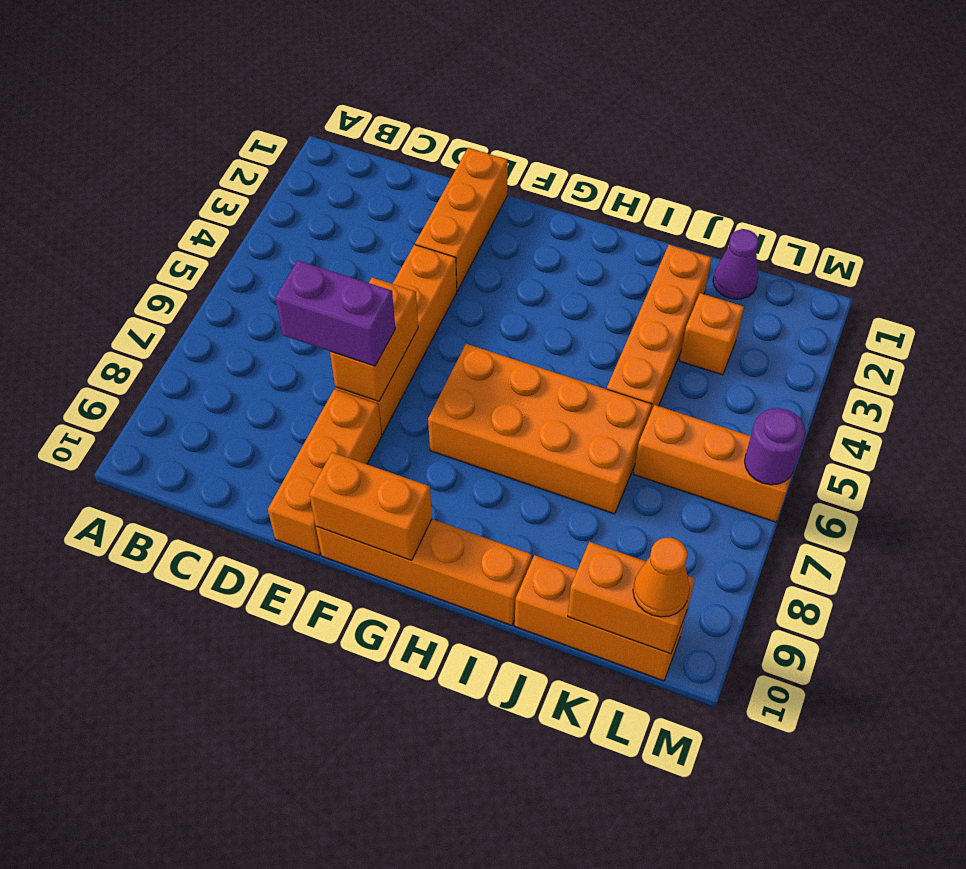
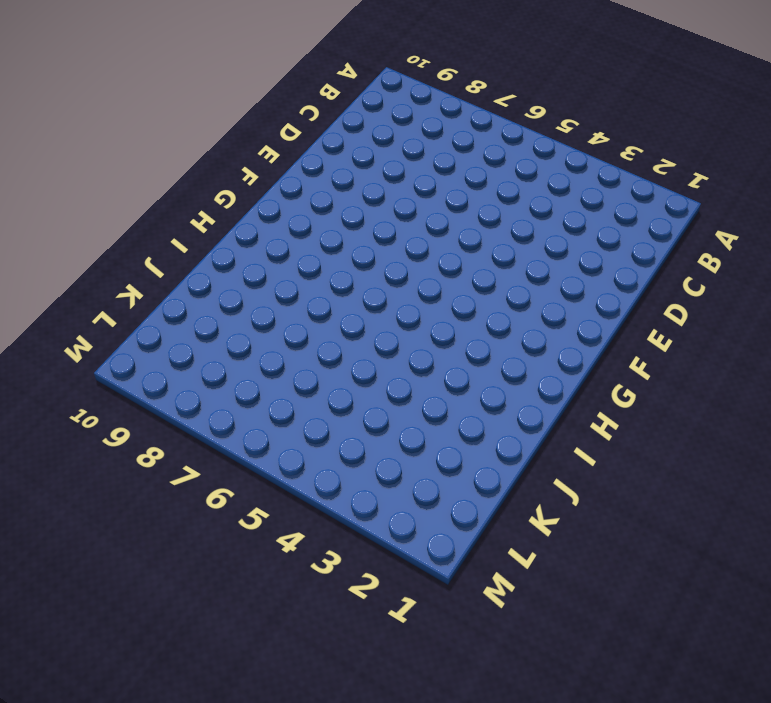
none -> orange 1x3 brick [415,148,508,291]
none -> orange 1x4 brick [335,245,457,434]
none -> orange 1x3 brick [268,389,382,555]

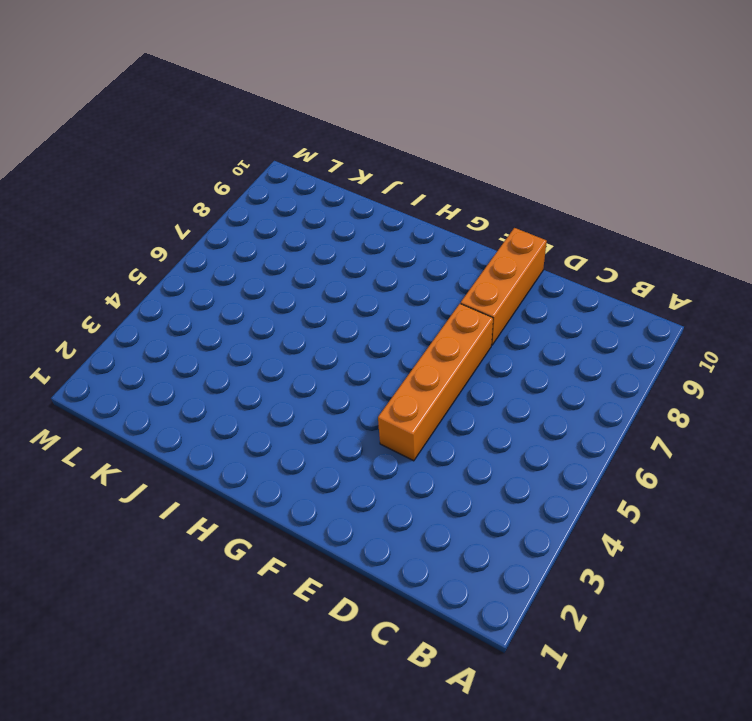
none -> orange 1x3 brick [415,148,508,291]
none -> orange 1x4 brick [316,519,532,625]
none -> orange 2x4 brick [428,344,652,514]

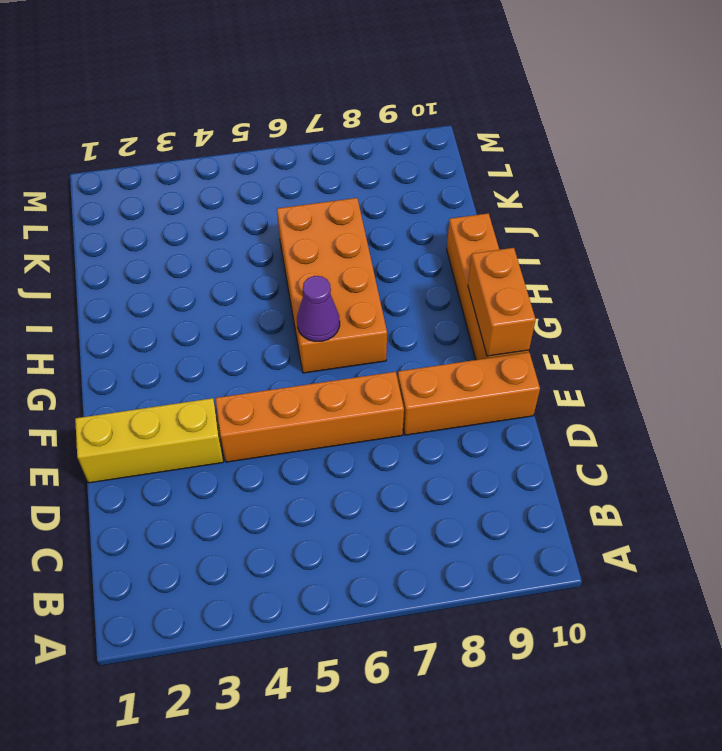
yellow 1x3 brick [75,398,223,483] -> orange 1x3 brick [415,148,508,291]
purple 1x1 cone [297,276,340,341] -> purple 1x1 cone moved to [713,229,759,299]
none -> orange 1x4 brick [607,245,712,413]
none -> orange 1x3 brick [515,555,686,681]
none -> orange 1x1 brick [680,293,744,375]

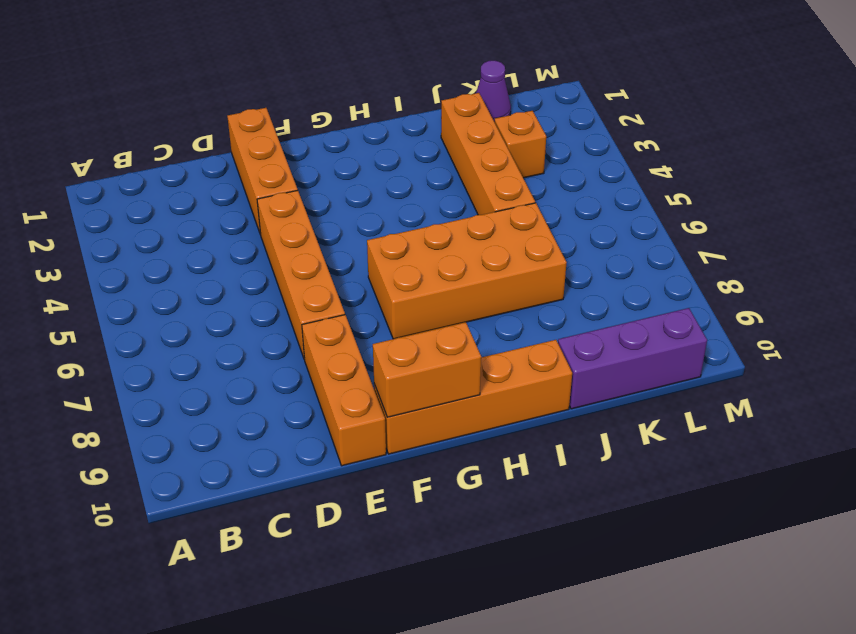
purple 1x3 brick [558,308,707,409] -> orange 1x3 brick [515,555,686,681]
none -> orange 1x3 brick [634,405,793,522]
none -> orange 1x2 brick [330,278,418,401]
none -> orange 1x2 brick [568,542,695,654]

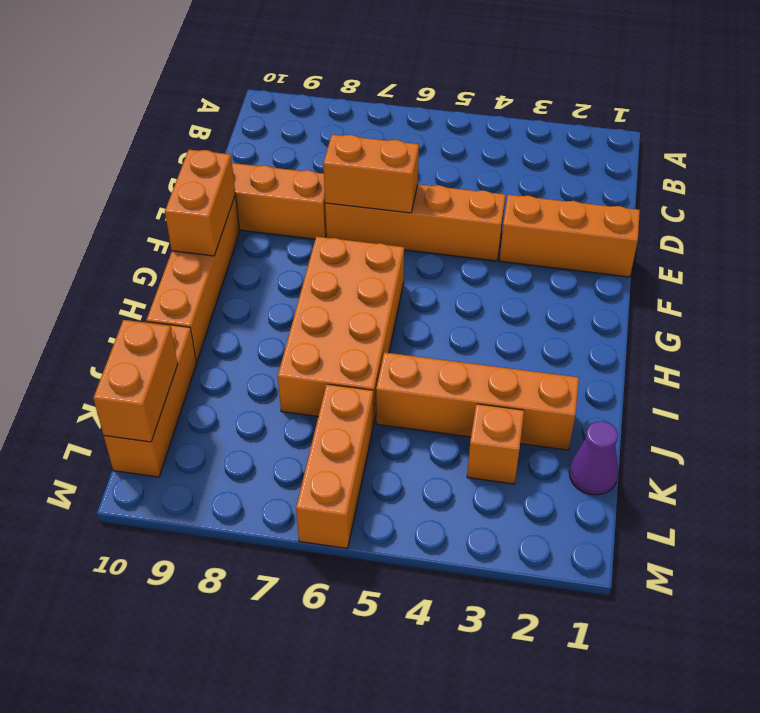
none -> purple 1x1 round brick [745,408,806,485]
none -> purple 1x2 brick [275,261,395,366]
none -> orange 1x1 cone [633,538,690,617]

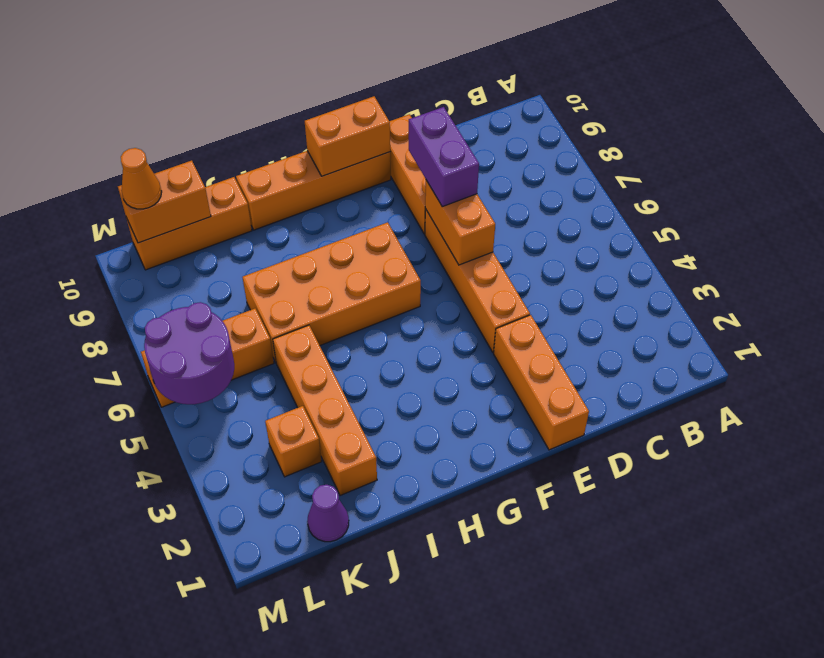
purple 1x2 brick [409,107,479,207] -> purple 1x2 brick turned to [275,261,395,366]
purple 2x2 round brick [144,302,234,404] -> purple 1x1 round brick [745,408,806,485]

